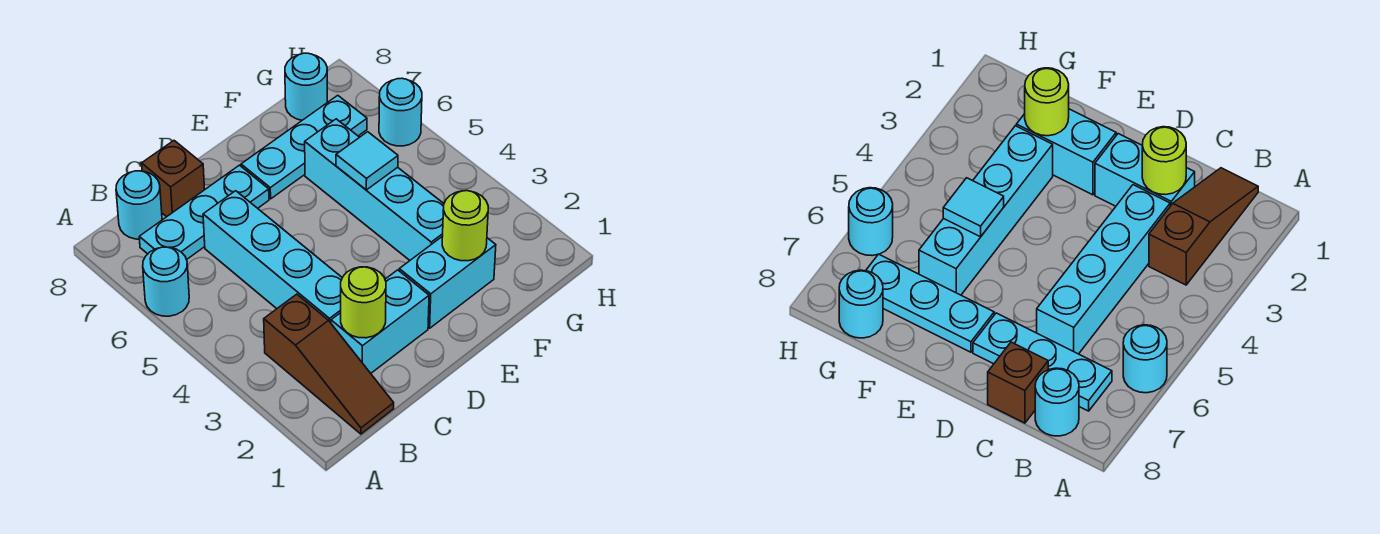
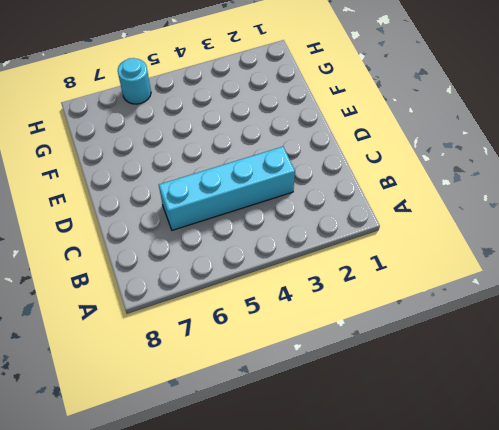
none -> cyan 1x1 round brick [143,247,189,316]
none -> brown 1x3 slope [264,294,394,434]
none -> cyan 1x3 plate [139,165,269,260]

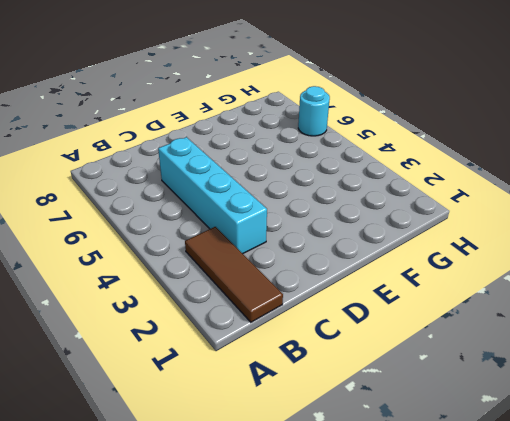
brown 1x3 tile [185,227,283,322] -> brown 1x3 slope [264,294,394,434]
none -> cyan 1x1 round brick [143,247,189,316]
none -> cyan 1x3 plate [139,165,269,260]
none -> cyan 1x1 round brick [116,171,162,239]

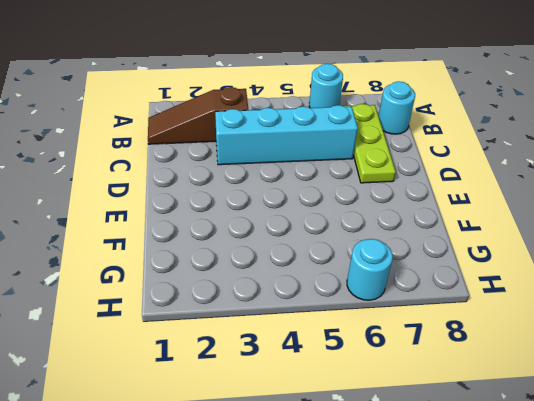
lime 1x3 plate [345,104,396,183] -> cyan 1x3 plate [139,165,269,260]
none -> cyan 1x2 brick [331,270,429,373]
none -> brown 1x1 brick [142,141,205,217]
none -> cyan 1x2 brick [399,236,496,328]

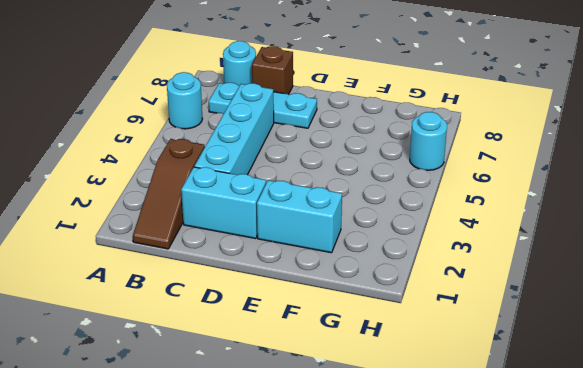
none -> cyan 1x3 plate [241,95,367,199]
none -> cyan 1x4 brick [305,119,444,260]
none -> cyan 1x1 round brick [285,53,327,120]

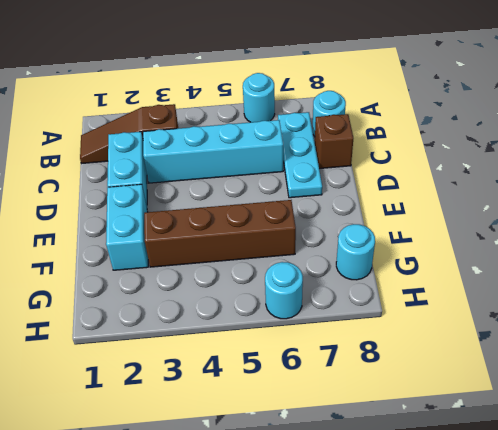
brown 1x4 brick [144,200,296,267] -> cyan 1x4 brick [305,119,444,260]
none -> cyan 1x3 plate [241,95,367,199]
none -> lime 1x1 round brick [341,267,386,338]
none -> lime 1x1 round brick [442,191,488,261]

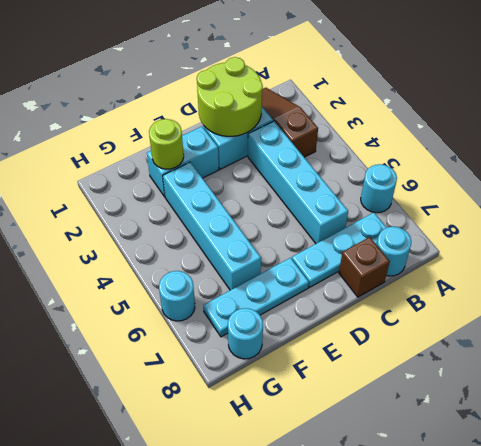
lime 2x2 round brick [197,57,263,136] -> lime 1x1 round brick [341,267,386,338]
none -> cyan 1x1 tile [336,132,398,190]

